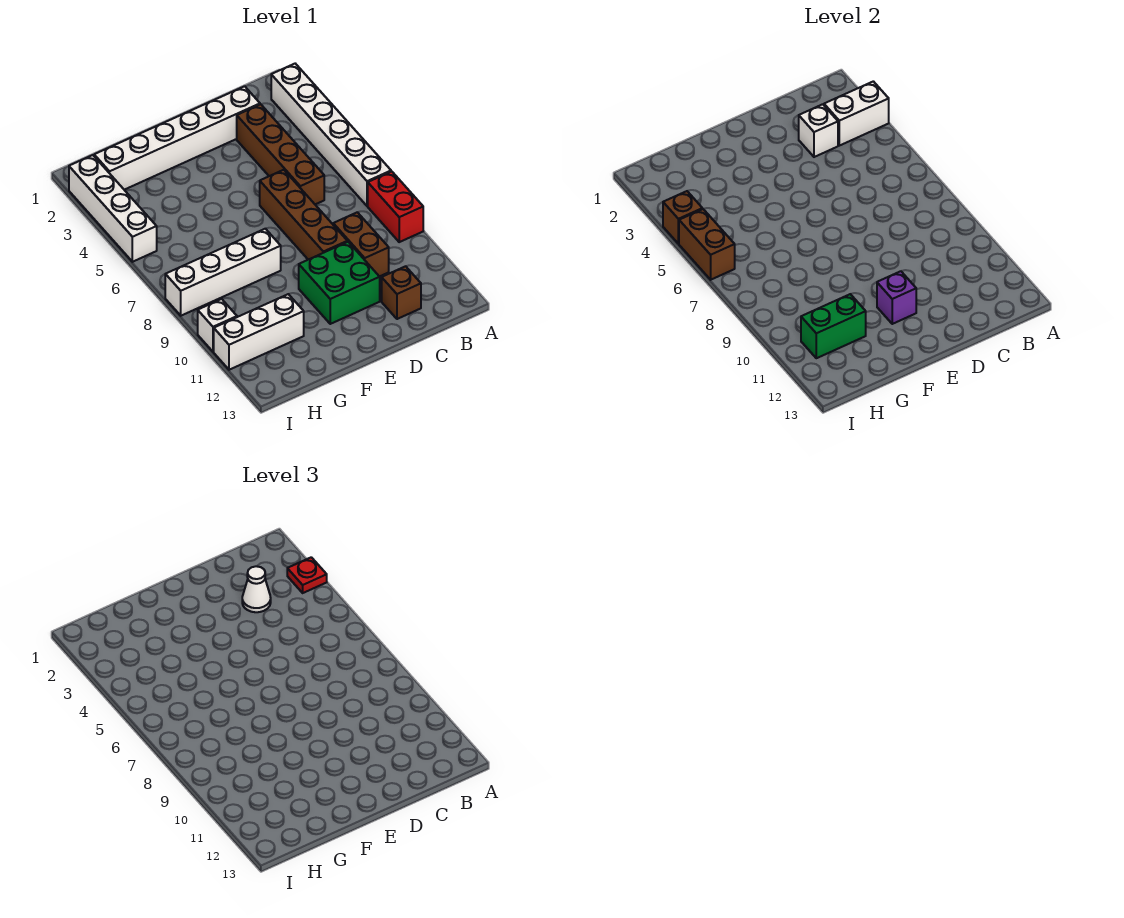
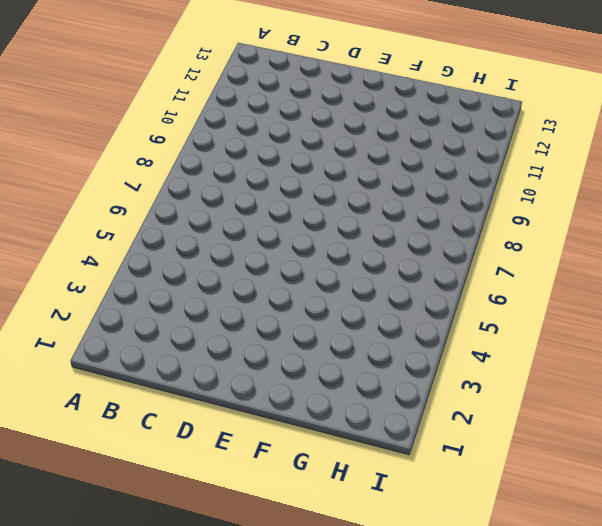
none -> white 1x6 brick [271,64,391,206]
none -> red 1x2 brick [368,171,423,242]
none -> white 1x6 brick [94,86,260,190]

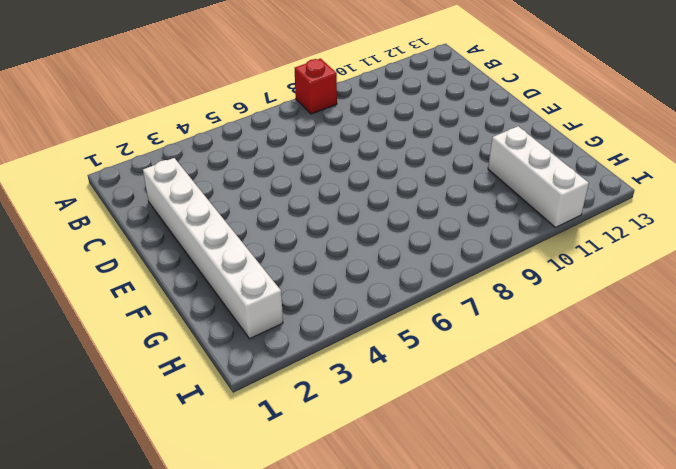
red 1x1 brick [295,59,337,114] -> red 1x2 brick [368,171,423,242]
none -> white 1x6 brick [271,64,391,206]
none -> brown 1x4 brick [237,104,324,204]
none -> brown 1x2 brick [333,212,389,277]

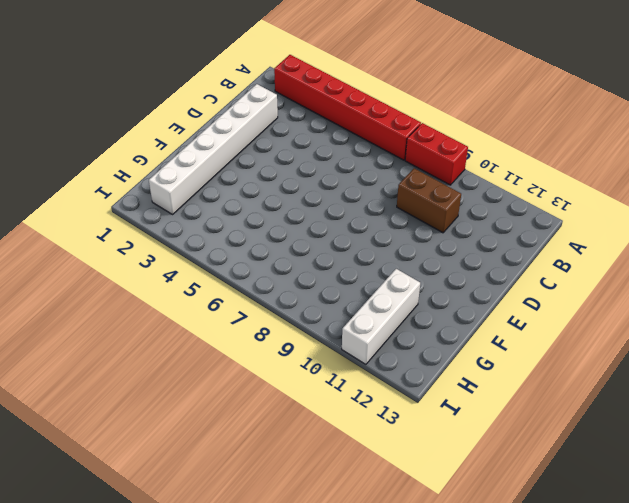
red 1x6 brick [274,55,421,160] -> white 1x6 brick [271,64,391,206]
none -> brown 1x4 brick [237,104,324,204]
none -> brown 1x1 brick [382,266,421,319]
none -> brown 1x4 brick [260,170,347,260]

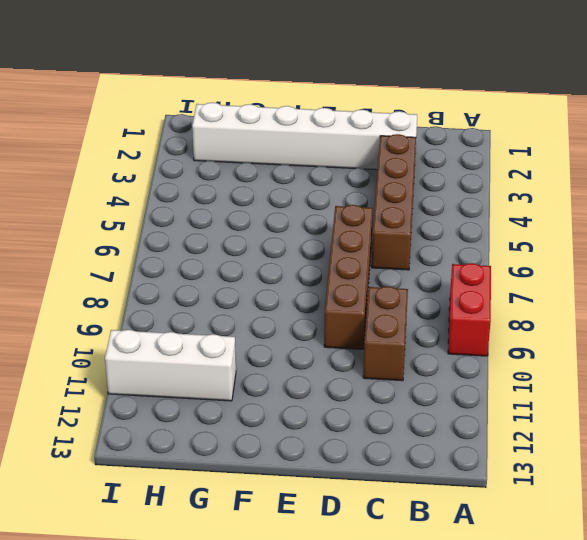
none -> white 1x6 brick [271,64,391,206]
none -> brown 1x1 brick [382,266,421,319]
none -> green 2x2 brick [299,242,380,324]

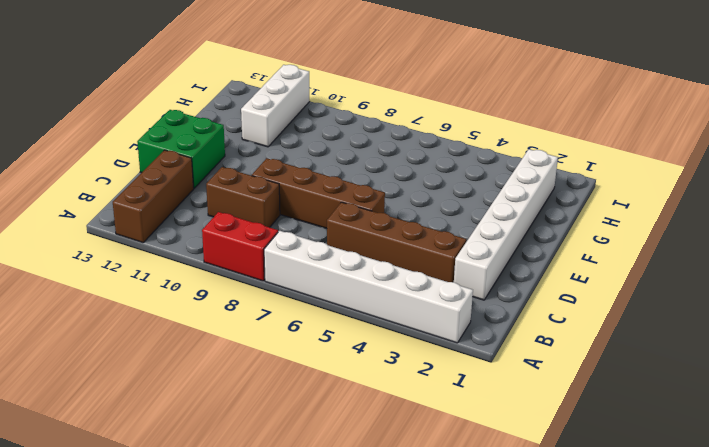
brown 1x3 brick [113,150,194,243] -> brown 1x1 brick [382,266,421,319]
green 2x2 brick [137,110,225,188] -> green 2x2 brick moved to [299,242,380,324]
none -> white 1x4 brick [165,229,281,316]
none -> white 1x4 brick [69,155,157,262]
none -> white 1x1 brick [198,299,237,352]

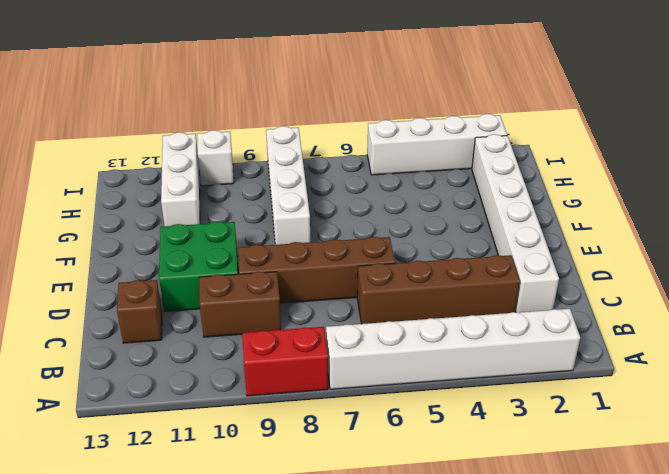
none -> white 1x2 brick [824,81,889,146]
none -> white 1x1 brick [799,104,838,157]
none -> purple 1x1 brick [877,271,916,324]

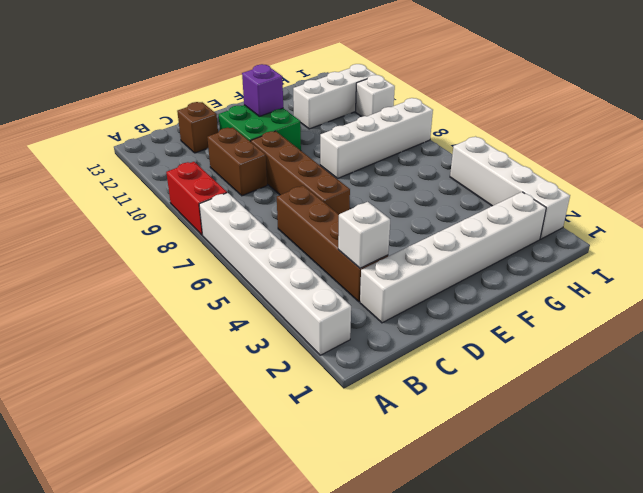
none -> white 1x2 brick [824,81,889,146]
none -> green 1x2 brick [801,294,866,358]
none -> brown 1x1 brick [663,191,702,244]

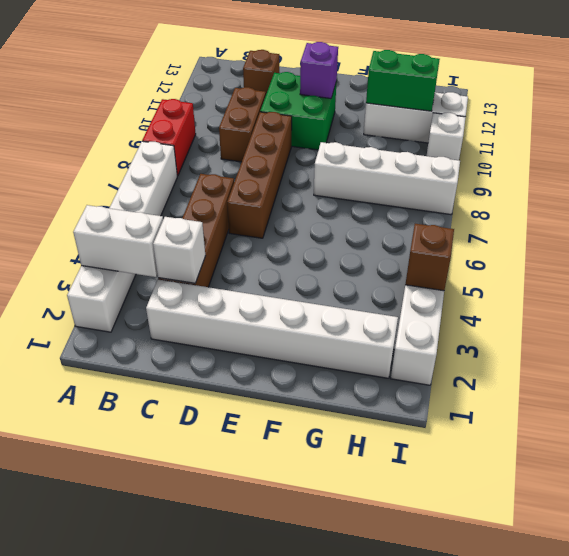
none -> brown 1x2 brick [679,209,735,280]
none -> red 1x1 plate [287,557,327,593]
none -> white 1x1 cone [242,566,271,612]

